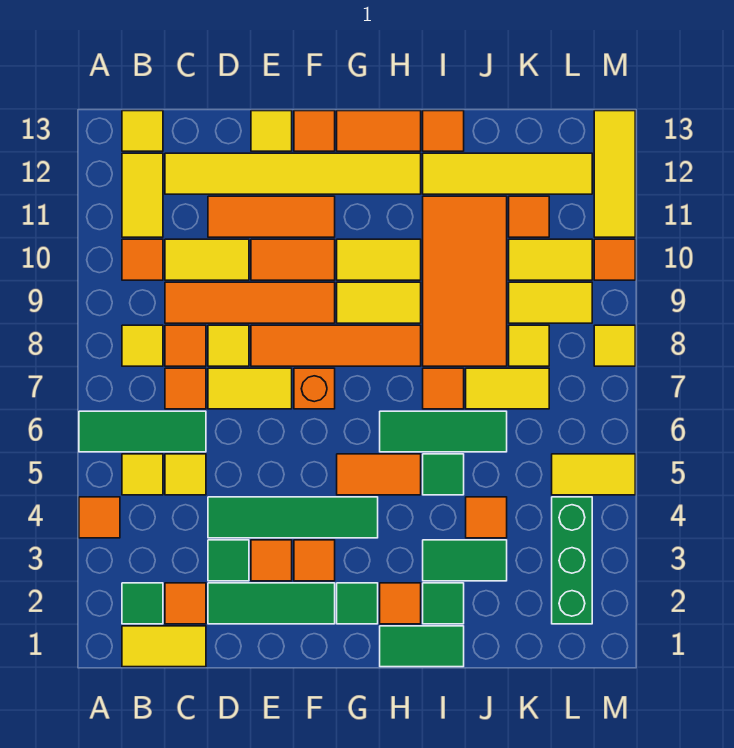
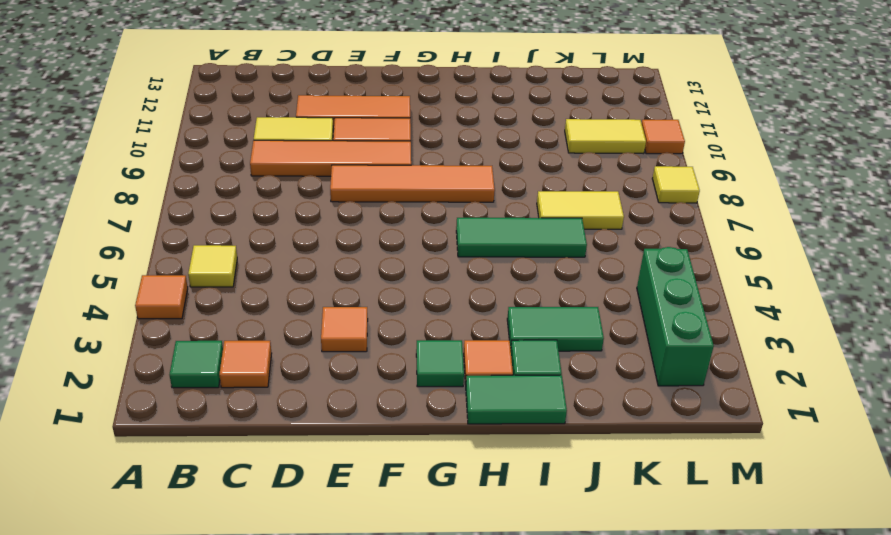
none -> green 1x3 tile [79,411,206,452]
none -> yellow 1x2 tile [122,626,206,667]
none -> yellow 1x1 tile [122,325,163,366]
none -> orange 1x1 tile [122,239,163,280]

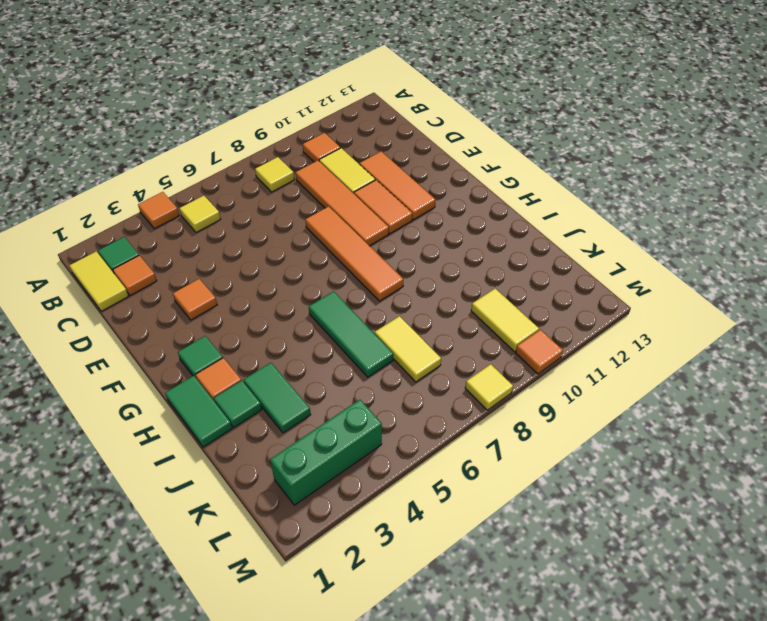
none -> green 1x3 tile [79,411,206,452]
none -> yellow 1x2 tile [122,153,163,237]
none -> yellow 1x1 tile [122,111,163,151]
none -> yellow 1x1 tile [165,454,206,495]

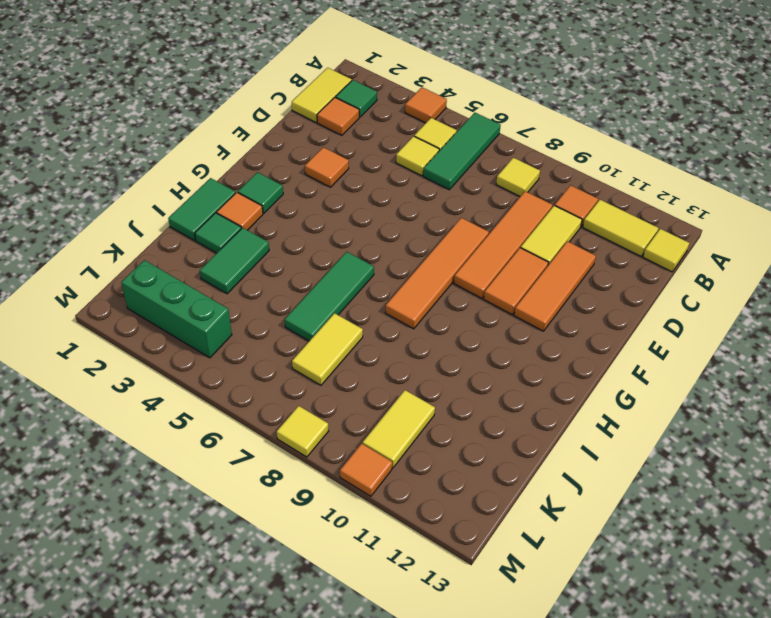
none -> orange 1x1 tile [165,368,206,409]
none -> orange 1x1 tile [165,325,206,366]
none -> yellow 1x6 tile [165,153,421,194]
none -> green 1x3 tile [208,583,335,624]

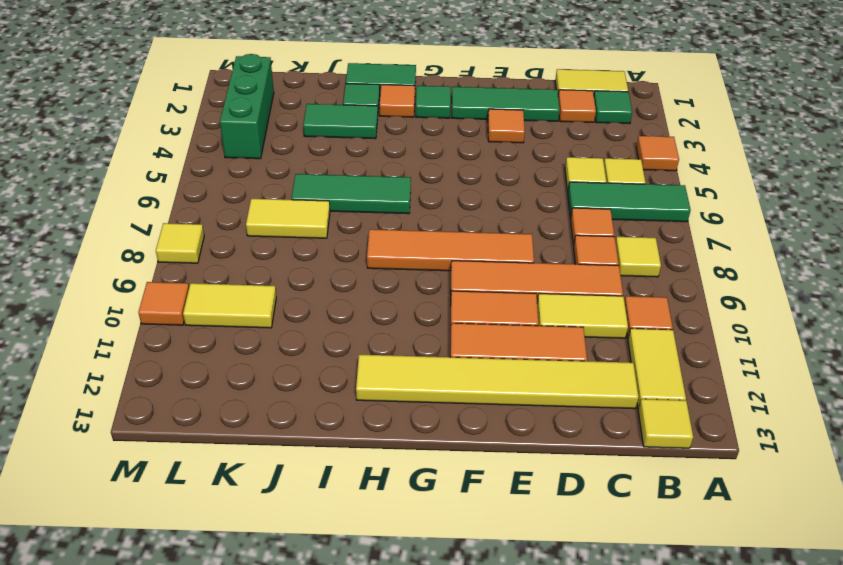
none -> green 1x1 tile [208,540,249,581]
none -> green 1x4 tile [208,497,378,538]
none -> yellow 1x2 tile [208,368,292,409]
none -> yellow 1x1 tile [208,325,249,366]

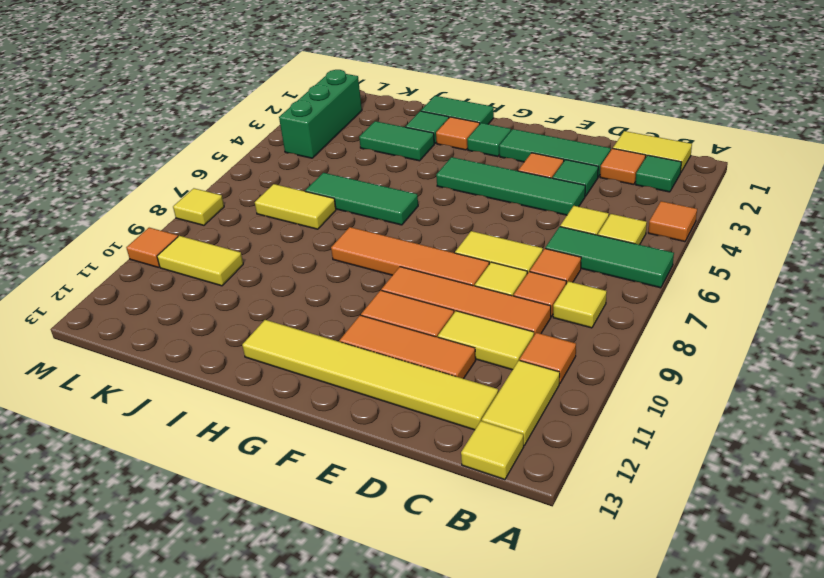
none -> yellow 1x1 tile [251,111,292,151]
none -> orange 1x1 tile [294,540,335,581]
none -> orange 1x1 brick [294,368,335,409]
none -> orange 1x1 tile [294,111,335,151]

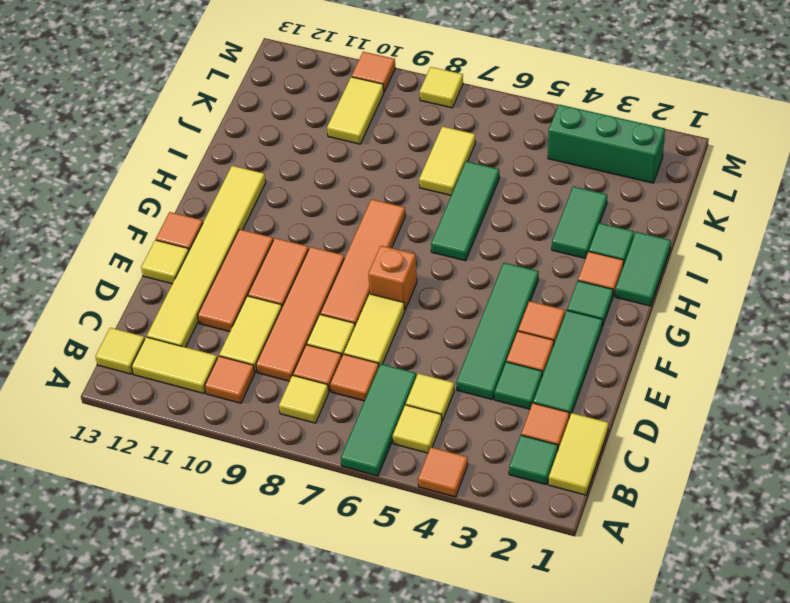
none -> orange 1x2 tile [337,454,421,495]
none -> yellow 1x2 tile [337,282,421,323]
none -> yellow 1x2 tile [337,239,421,280]
none -> orange 1x2 tile [337,111,421,151]

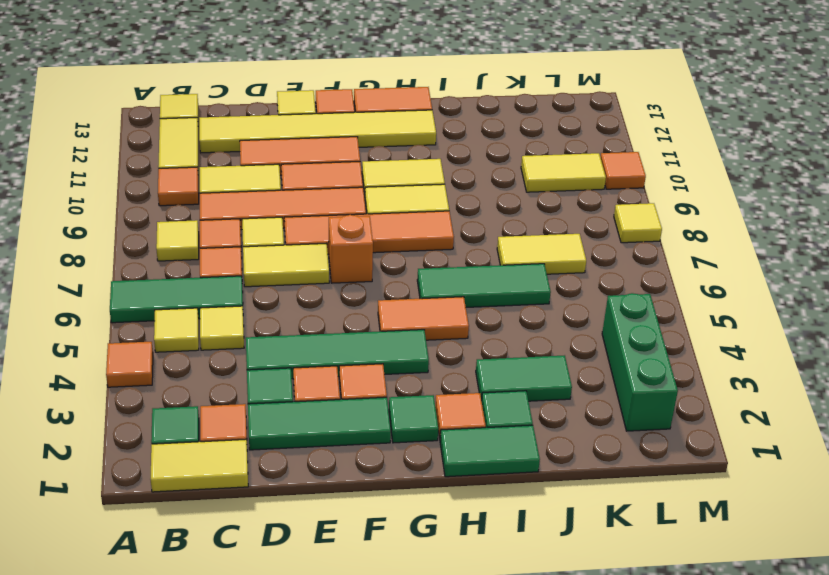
none -> green 1x1 tile [423,454,464,495]
none -> orange 1x1 tile [423,368,464,409]
none -> orange 2x4 tile [423,196,507,366]
none -> yellow 1x4 tile [423,153,592,194]

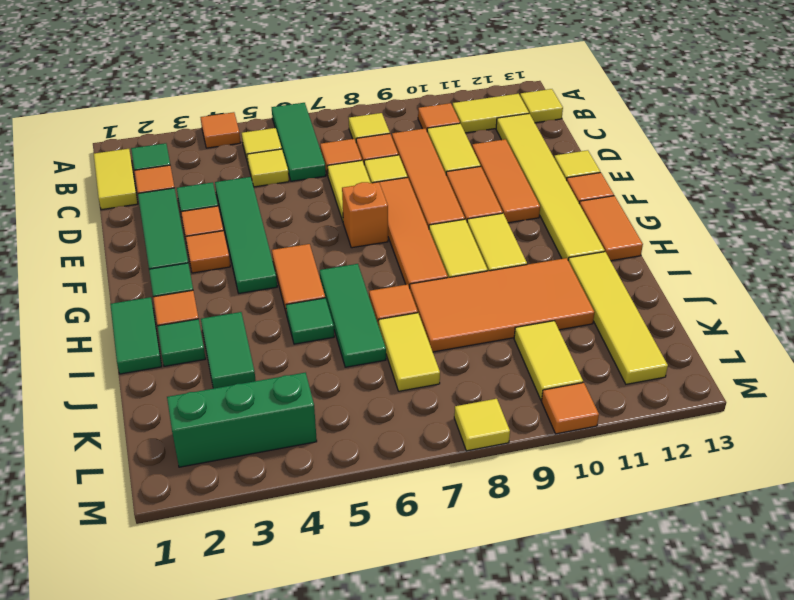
none -> orange 1x1 tile [423,111,464,151]
none -> orange 1x1 tile [466,497,507,538]
none -> yellow 1x1 tile [509,325,549,366]
none -> yellow 1x2 tile [509,282,592,323]

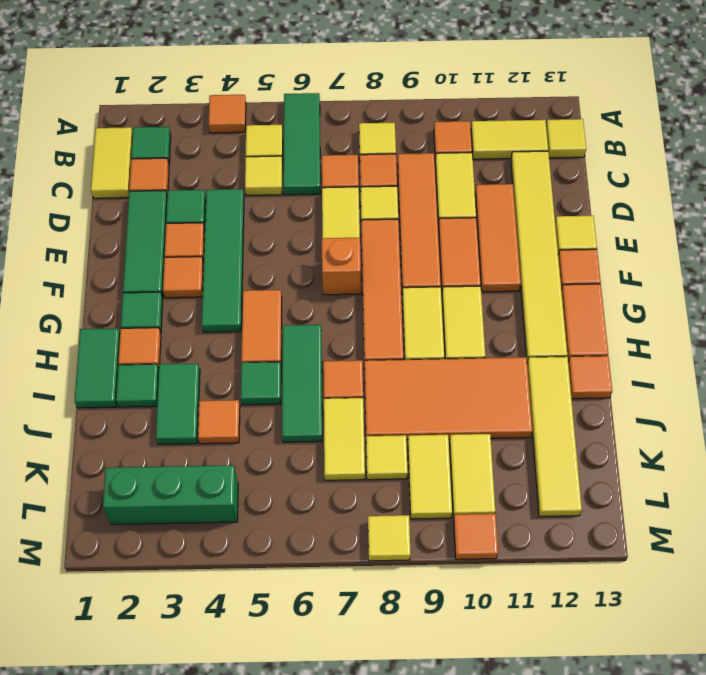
none -> orange 1x1 tile [509,196,549,237]
none -> yellow 1x2 tile [552,454,635,495]
none -> yellow 1x3 tile [594,111,635,237]

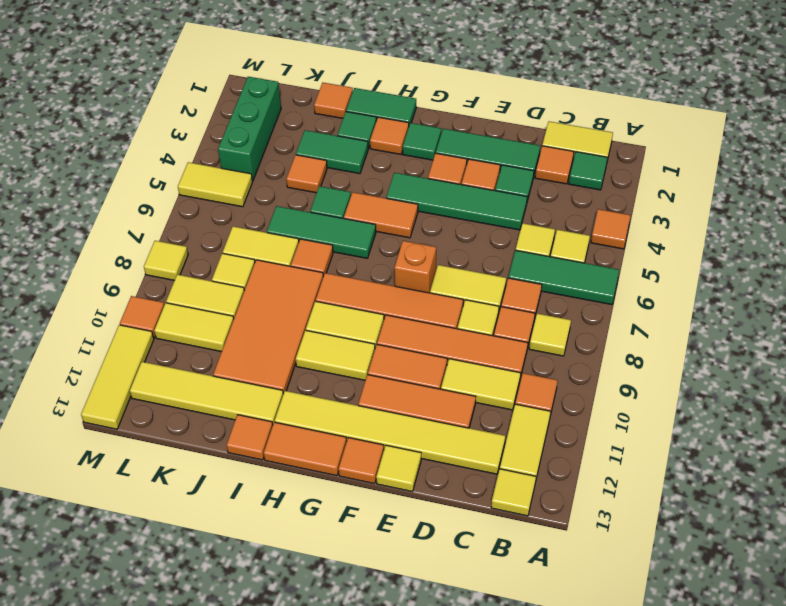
orange 1x1 tile [314,83,353,118] -> orange 1x1 tile moved to [509,196,549,237]

